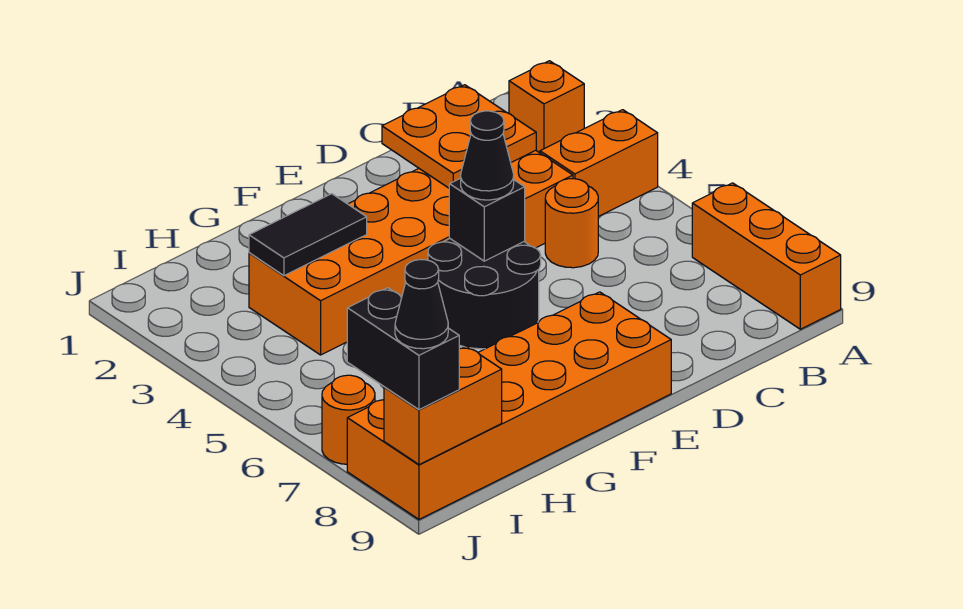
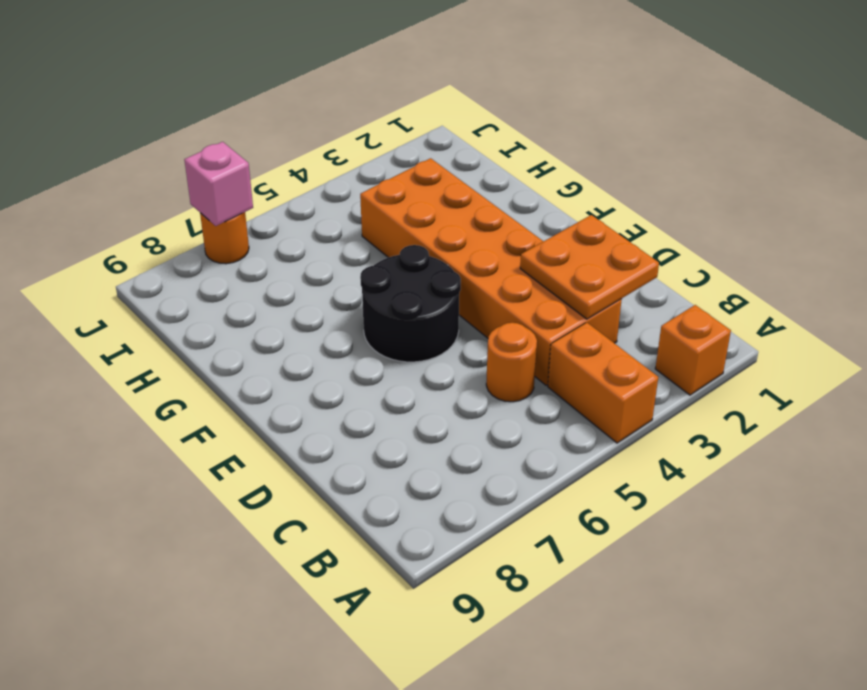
pink 1x1 brick [184,142,253,226] -> none
none -> orange 1x3 brick [692,183,841,329]
none -> orange 2x6 brick [347,292,671,519]
none -> black 1x1 brick [449,178,525,261]

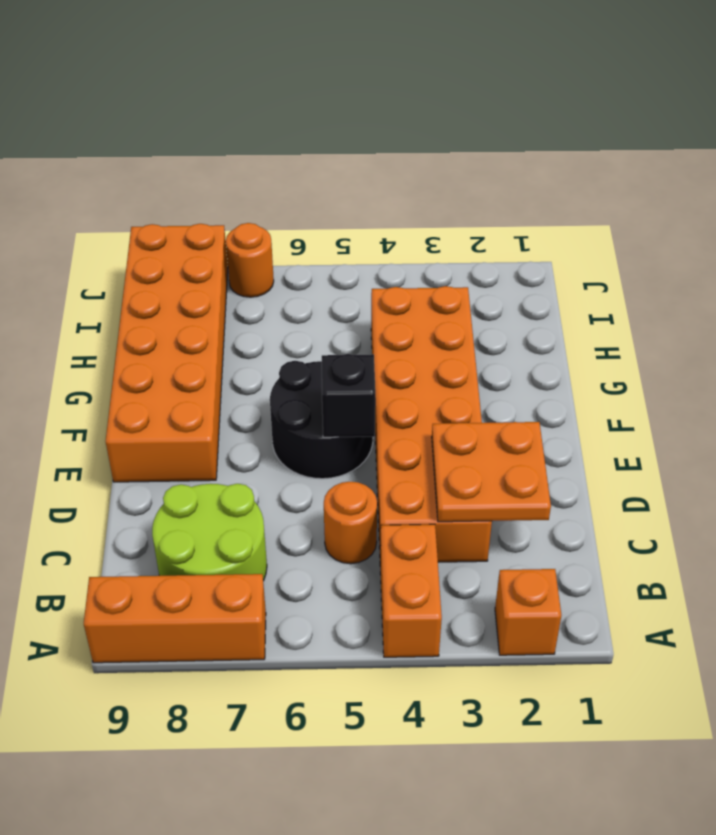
lime 2x2 round brick [152,484,267,581] -> none
none -> black 1x2 tile [249,194,367,276]
none -> orange 1x2 brick [384,346,502,465]
none -> black 1x1 cone [461,111,514,200]

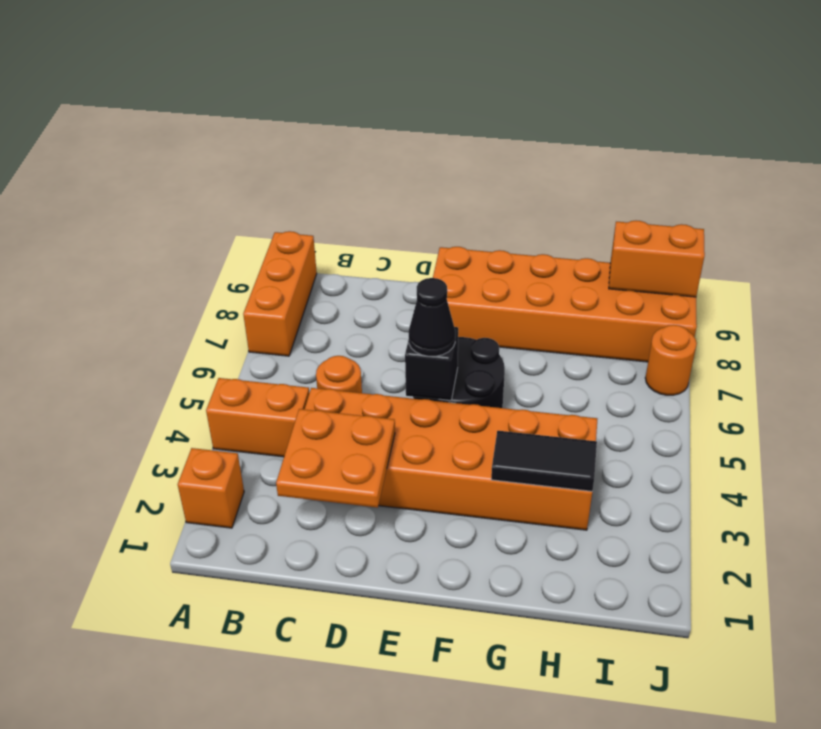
none -> black 1x2 brick [347,288,459,410]
none -> black 1x1 cone [395,260,448,349]

